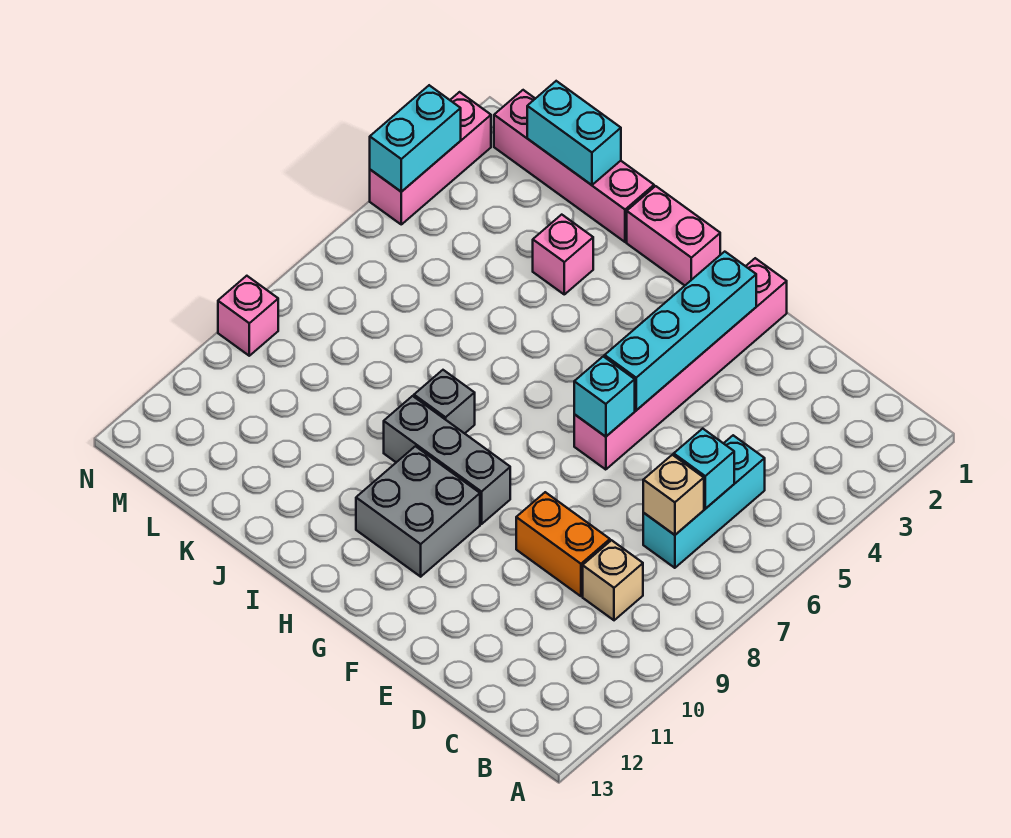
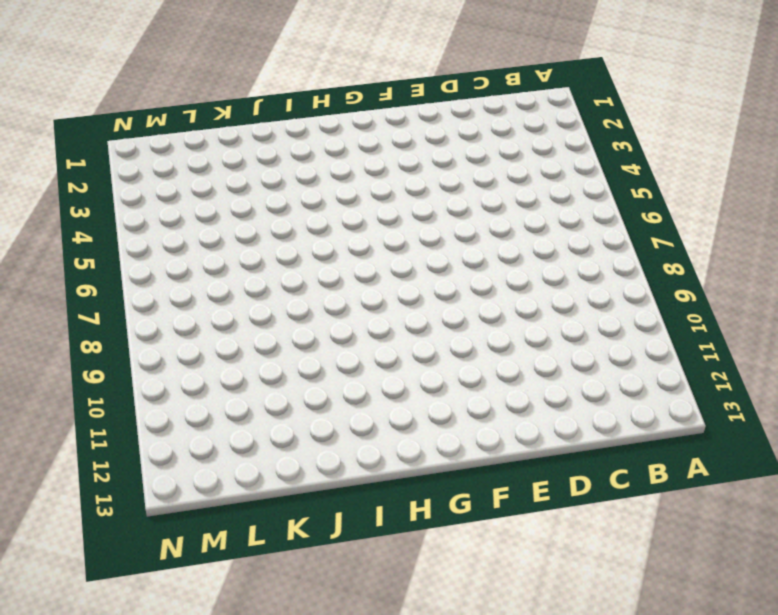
none -> cyan 1x3 brick [643,435,765,568]
none -> tan 1x1 brick [583,540,643,620]
none -> orange 1x2 brick [516,492,610,596]

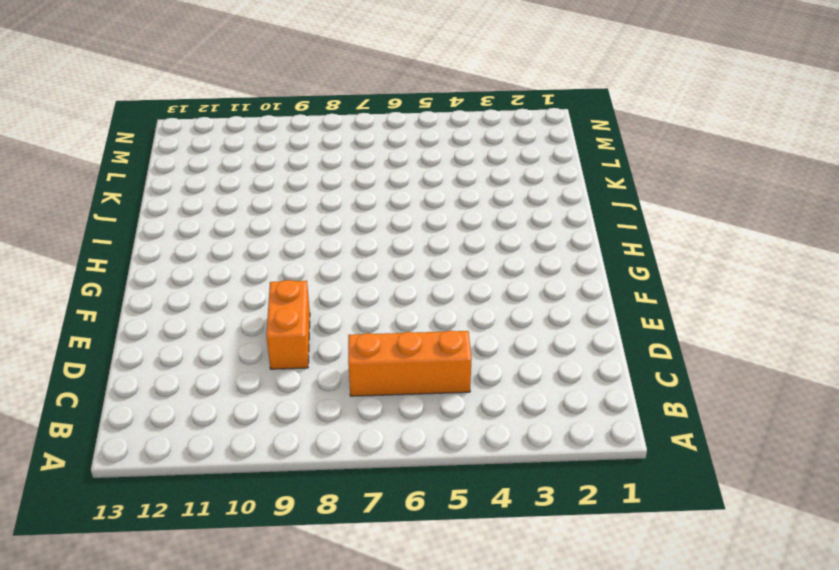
orange 1x3 brick [348,330,472,396] -> cyan 1x3 brick [643,435,765,568]
none -> tan 1x1 brick [583,540,643,620]
none -> pink 1x6 brick [574,258,787,470]
none -> grey 1x3 brick [384,396,510,524]

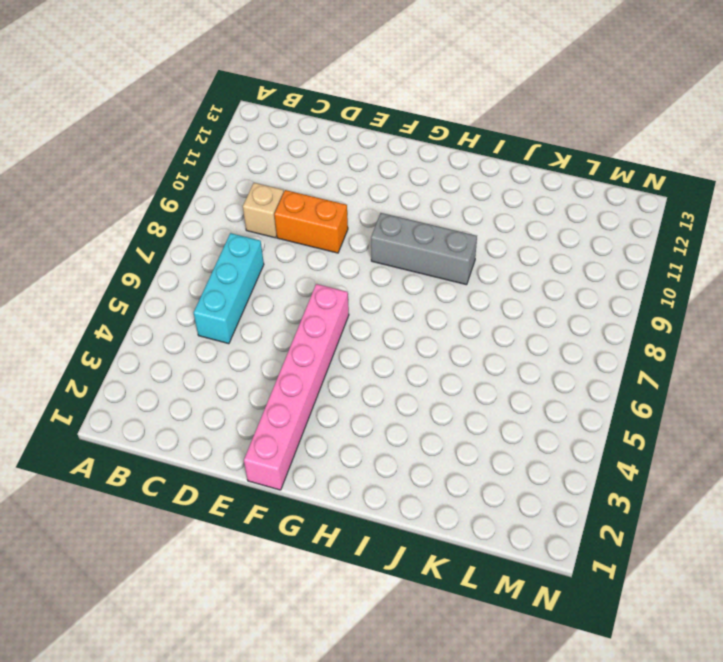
none -> grey 2x2 brick [356,446,480,577]
none -> pink 1x2 brick [627,186,720,285]
none -> grey 1x1 brick [414,370,475,433]

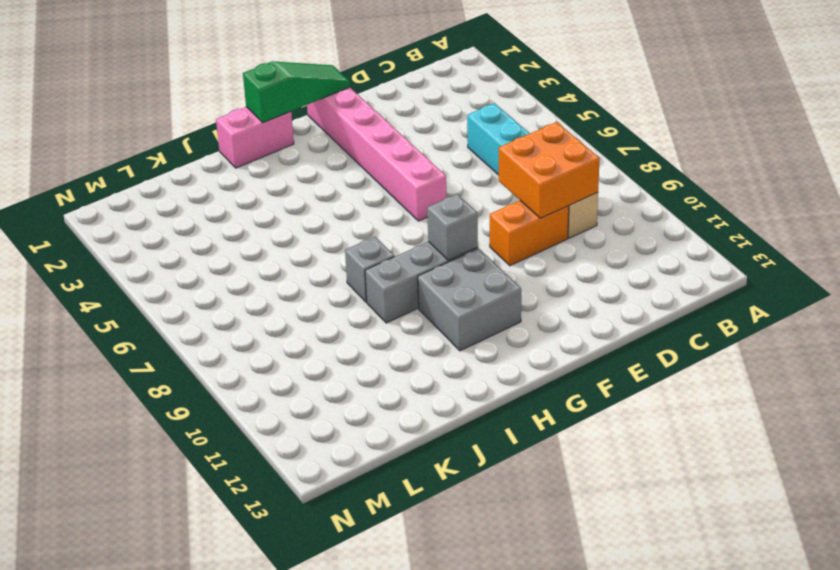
orange 2x2 brick [499,122,600,218] -> none
green 1x3 slope [243,61,350,123] -> none
grey 1x1 brick [427,194,478,260] -> none
none -> pink 1x4 brick [494,90,654,242]
none -> pink 1x1 brick [533,215,593,294]
none -> pink 1x3 brick [370,92,491,224]

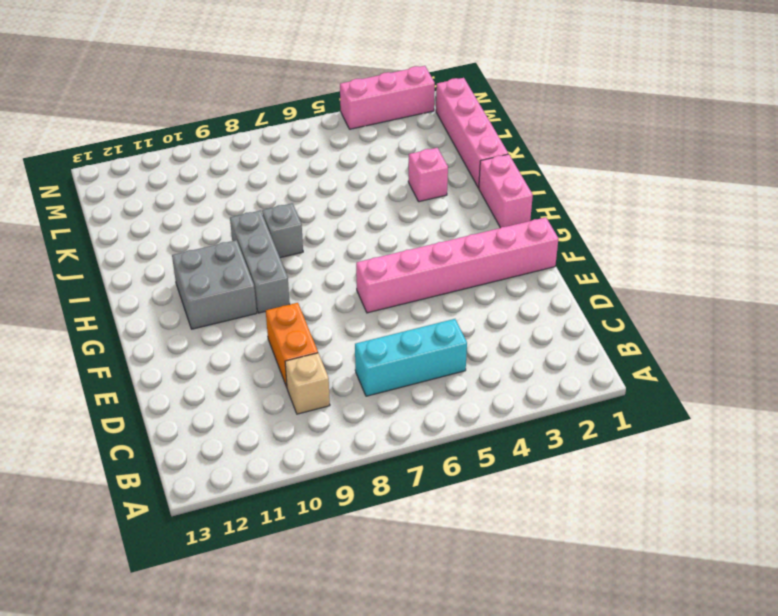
none -> pink 1x1 brick [218,276,278,356]
none -> cyan 1x1 brick [674,429,734,509]
none -> tan 1x1 brick [643,455,704,535]

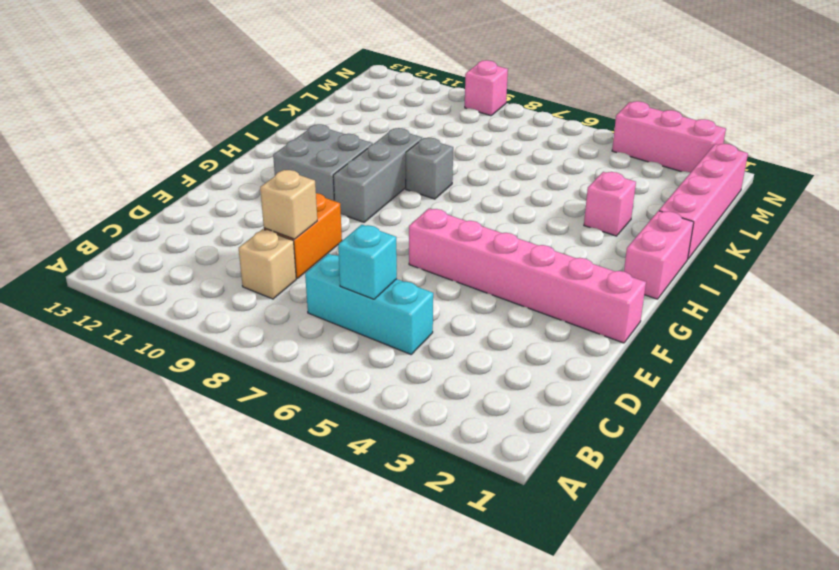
tan 1x1 brick [260,170,317,239] -> tan 1x1 brick moved to [643,455,704,535]
none -> cyan 1x4 brick [605,252,756,410]
none -> cyan 1x1 brick [574,356,635,437]
none -> cyan 1x2 brick [527,81,621,185]

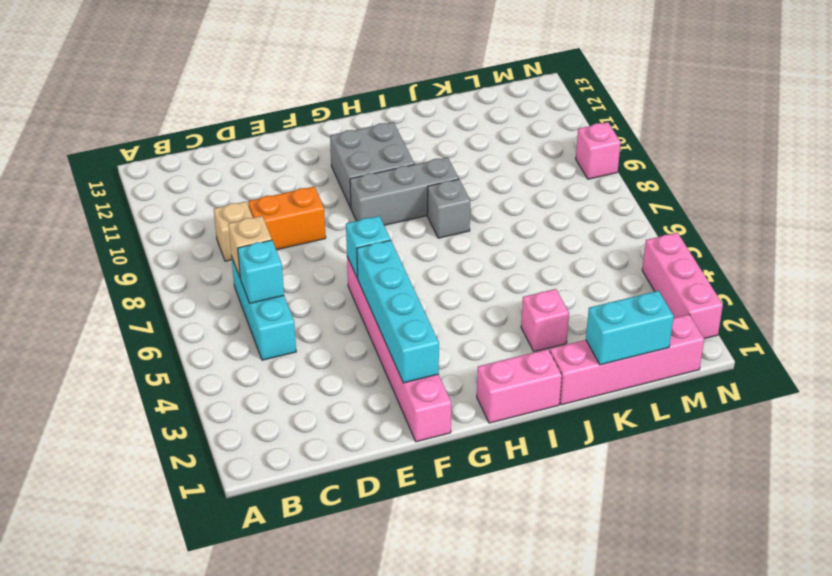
none -> cyan 1x2 brick [370,85,461,192]

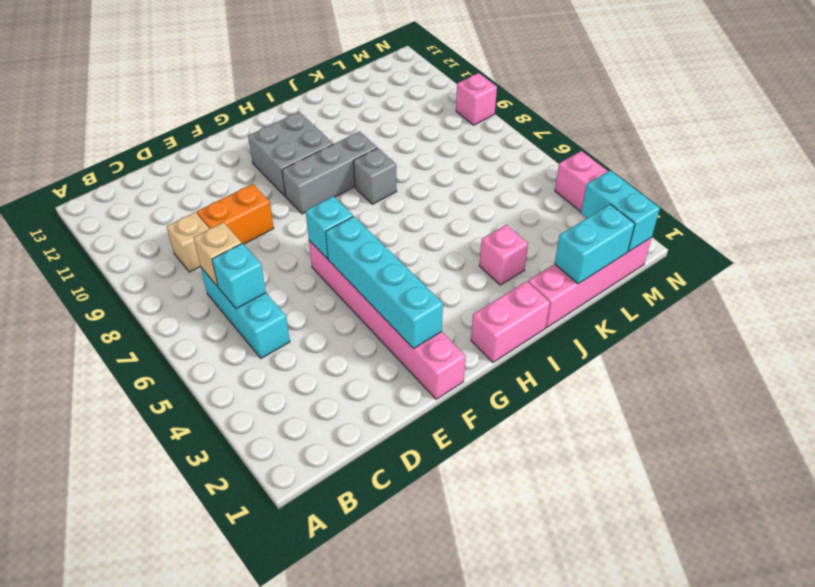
cyan 1x2 brick [581,170,660,252] -> cyan 1x2 brick moved to [370,85,461,192]

